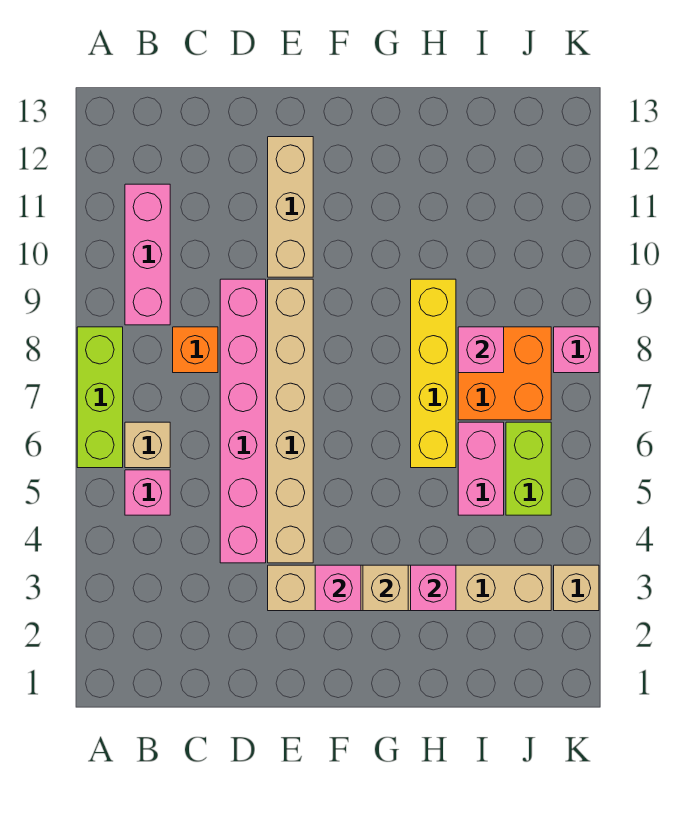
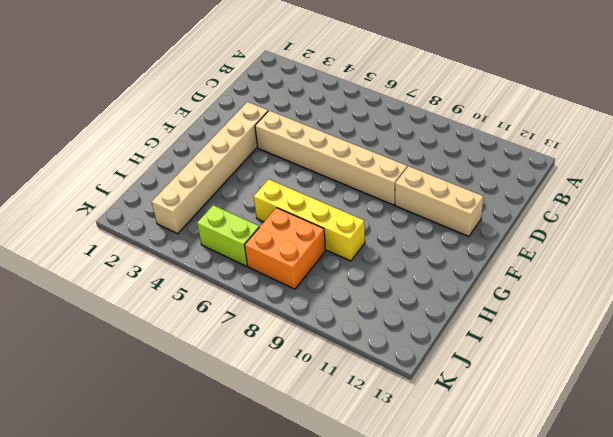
none -> lime 1x3 brick [77,327,123,468]
none -> pink 1x1 brick [125,470,170,515]
none -> tan 1x1 brick [125,422,170,468]

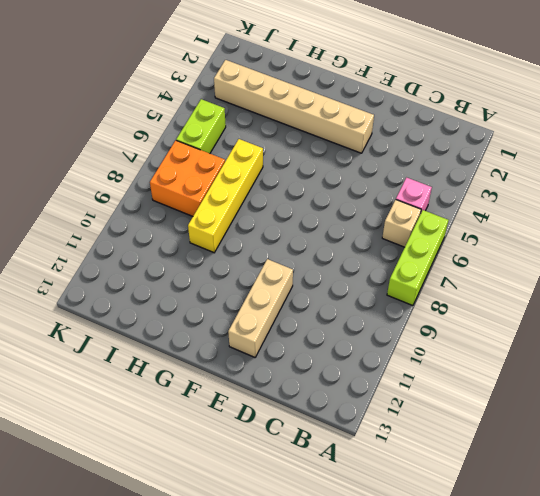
none -> pink 1x3 brick [125,184,170,325]
none -> orange 1x1 brick [173,327,218,373]
none -> pink 1x6 brick [220,279,266,563]

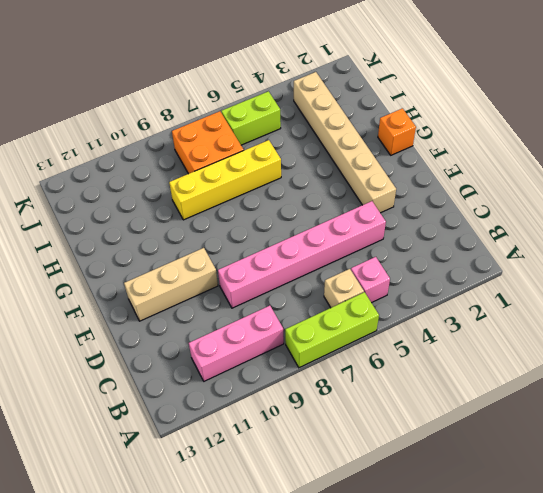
orange 1x1 brick [378,108,416,155] -> orange 1x1 brick moved to [173,327,218,373]
none -> tan 1x6 brick [268,279,313,563]
none -> pink 1x2 brick [458,422,504,515]
none -> tan 1x1 brick [554,565,599,611]

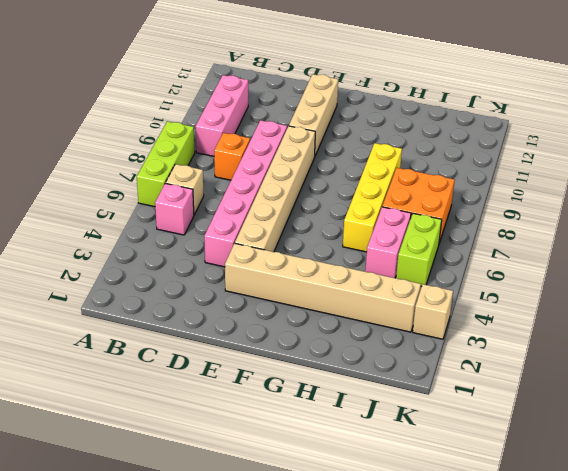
none -> pink 1x1 brick [554,327,599,373]
none -> pink 1x1 brick [315,565,361,611]
none -> tan 1x1 brick [363,565,408,611]

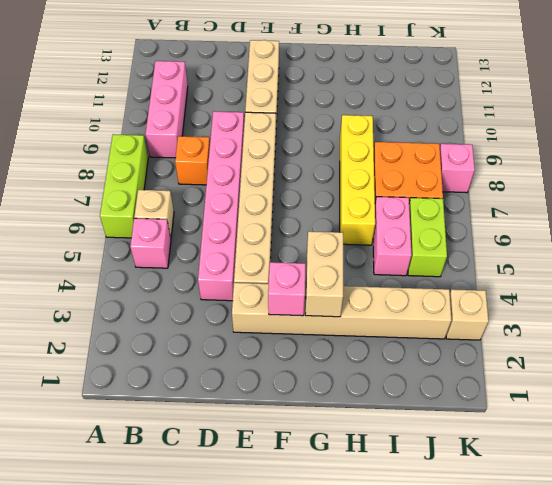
tan 1x2 brick [305,231,343,317] -> tan 1x1 brick [363,565,408,611]
none -> pink 1x1 brick [411,565,456,611]
none -> pink 1x1 brick [458,327,504,373]

